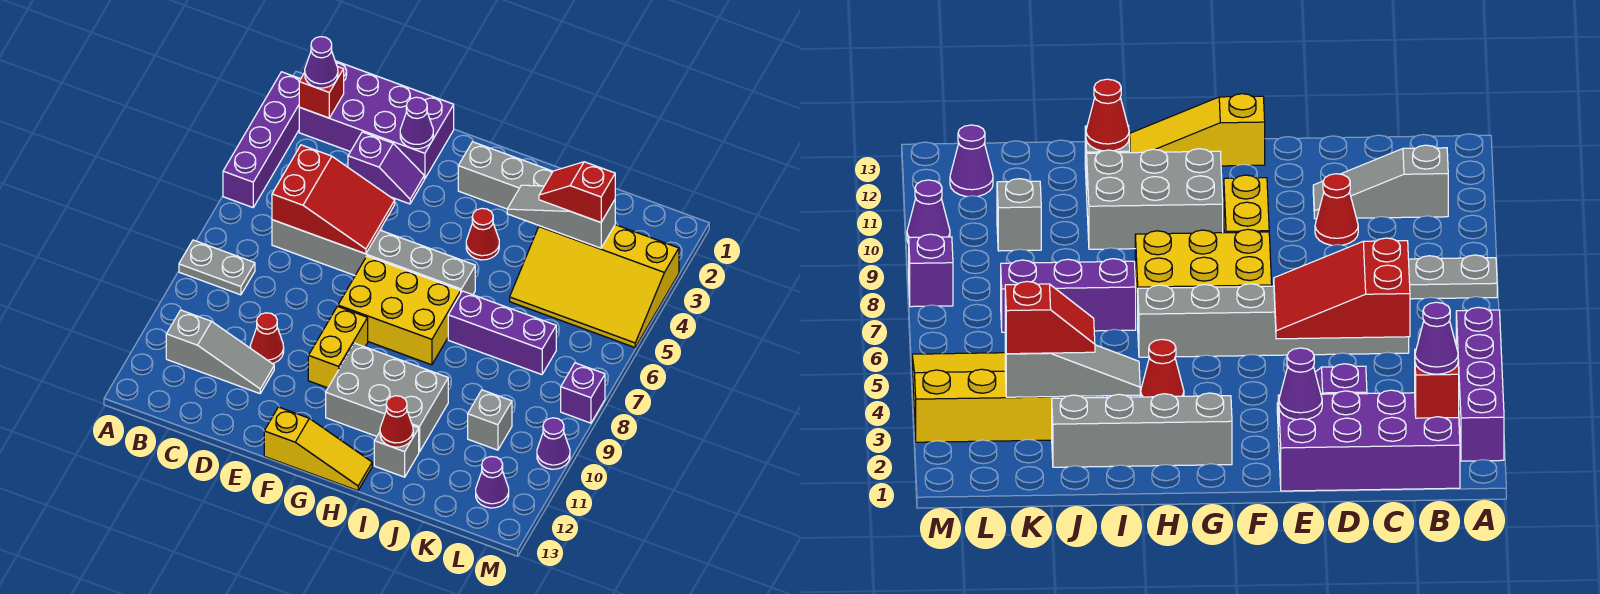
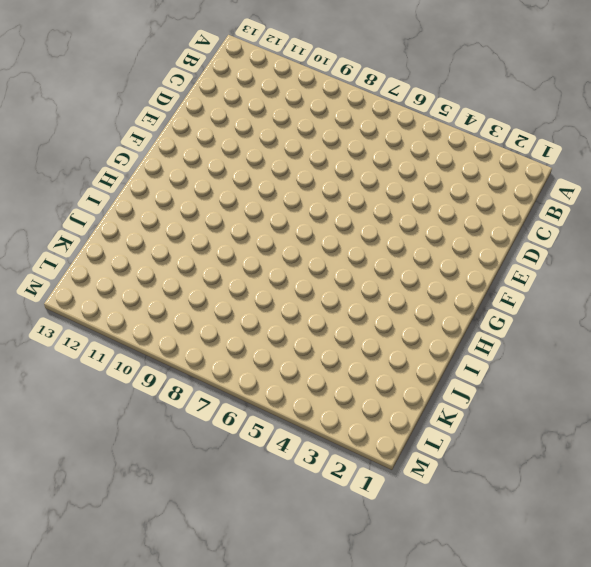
none -> purple 1x4 brick [223,72,300,207]
none -> grey 1x2 plate [179,240,255,295]
none -> purple 2x4 brick [299,61,454,179]

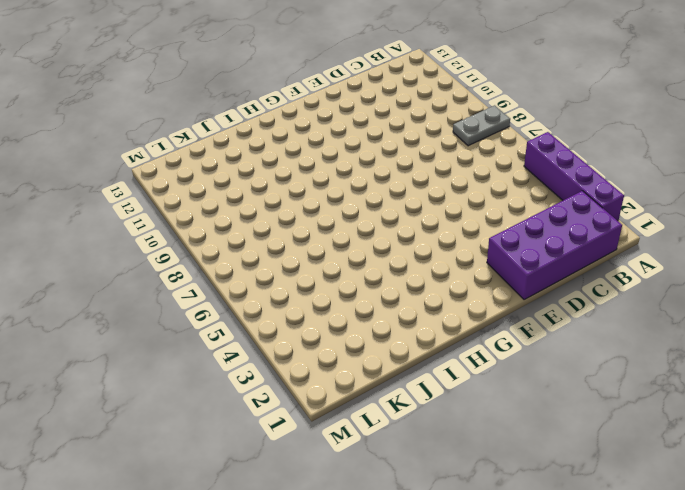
none -> grey 1x3 slope [166,310,274,394]
none -> grey 1x6 brick [272,220,475,295]
none -> purple 1x2 slope [348,132,424,204]

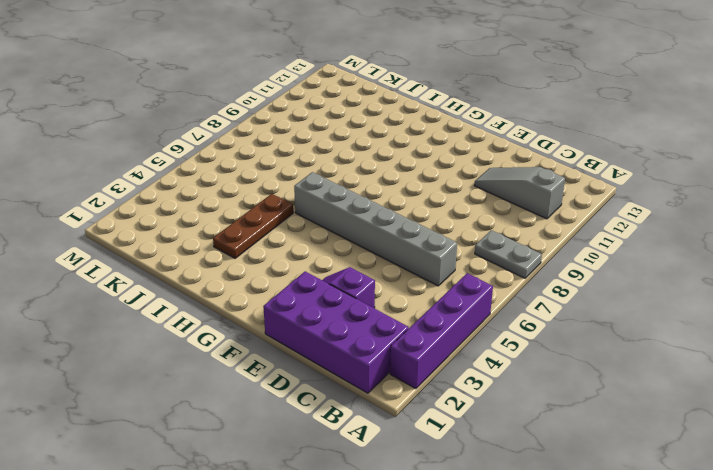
brown 1x3 plate [213,194,293,258] -> none
none -> red 1x1 cone [250,313,284,364]
none -> yellow 2x3 brick [338,256,461,365]
none -> yellow 1x2 brick [308,306,368,388]

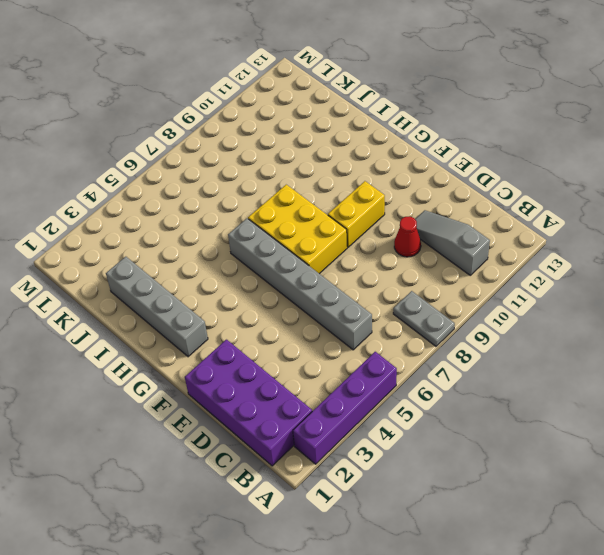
none -> purple 1x2 slope [348,132,424,204]
none -> yellow 1x3 slope [264,407,372,491]
none -> grey 2x3 brick [326,343,448,452]

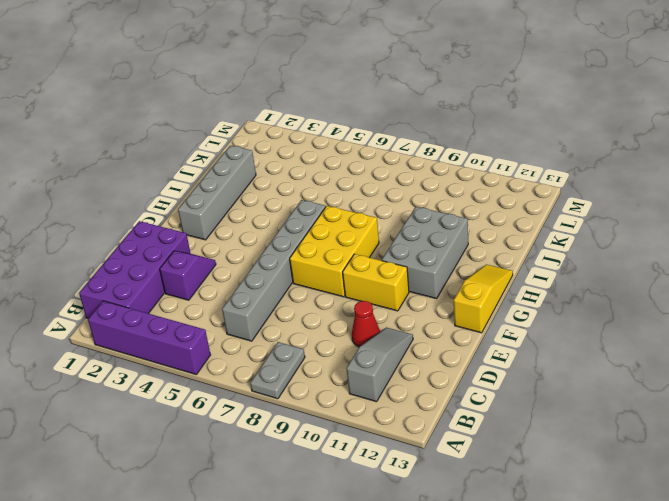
none -> red 1x1 cone [466,208,499,260]
none -> purple 1x3 brick [448,291,556,375]
none -> grey 1x1 brick [374,426,419,477]

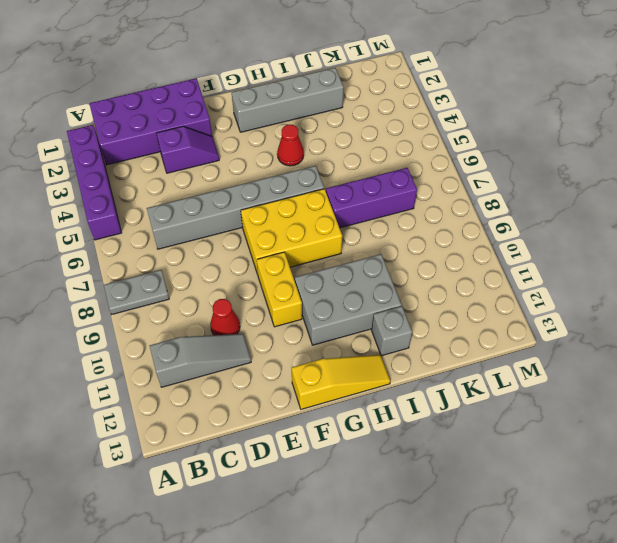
none -> yellow 3x4 slope [510,225,679,347]
none -> grey 1x1 brick [468,390,512,450]
none -> purple 1x1 cone [476,457,509,508]

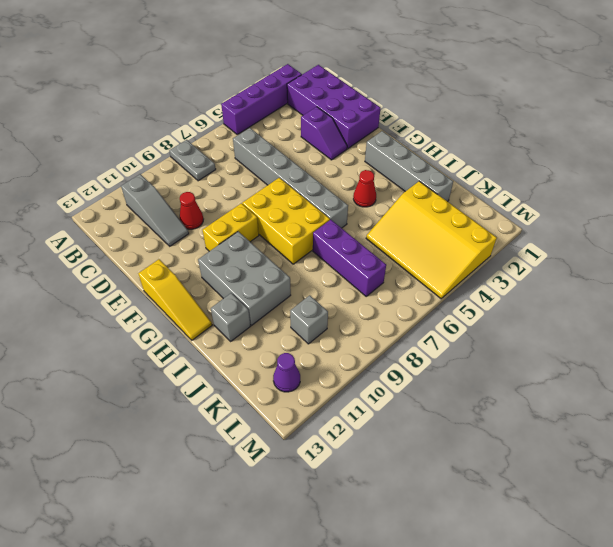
none -> purple 1x1 brick [561,363,605,423]
none -> purple 1x1 cone [537,418,570,469]
none -> red 1x1 brick [299,67,344,118]

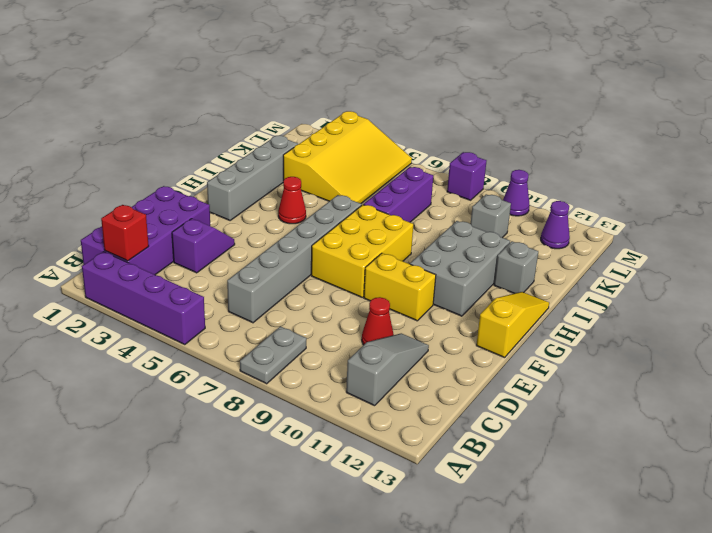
none -> red 2x3 slope [272,145,395,254]
none -> purple 1x1 cone [400,97,433,149]
none -> grey 1x3 slope [507,185,615,248]

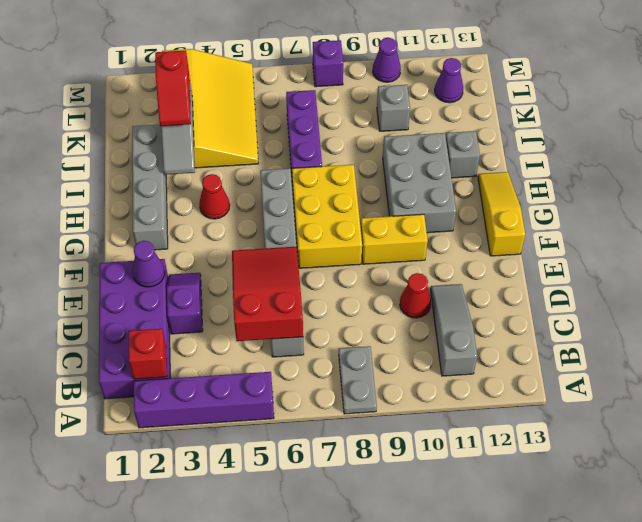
none -> red 1x1 cone [380,396,413,447]
none -> purple 1x1 cone [305,37,338,88]

